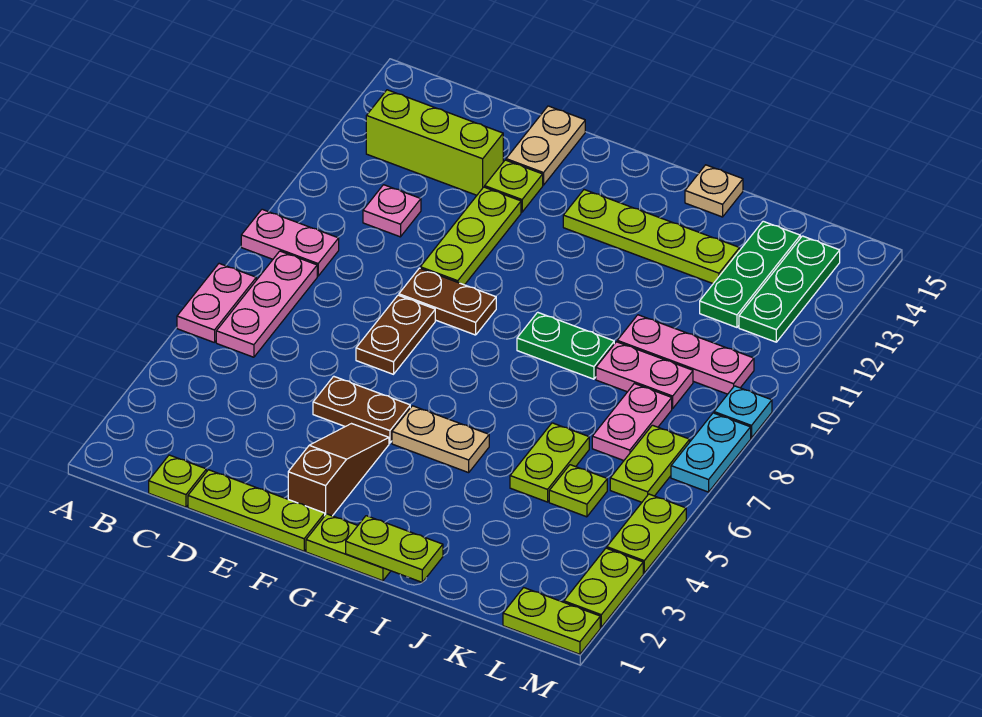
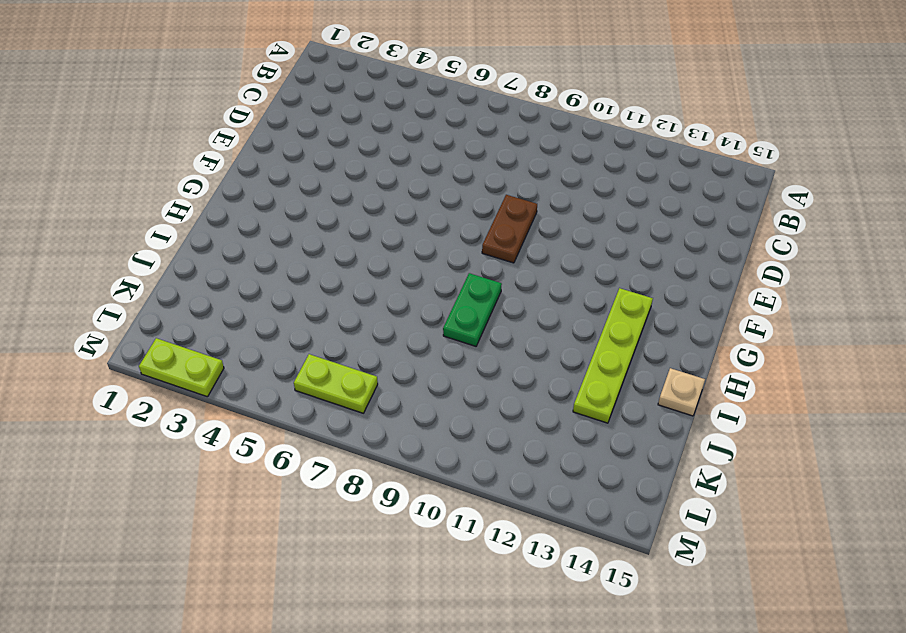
none -> pink 1x2 plate [177,264,256,343]
none -> pink 1x2 plate [241,209,339,276]
none -> pink 1x3 plate [216,251,317,357]
none -> lime 1x3 brick [366,90,503,195]

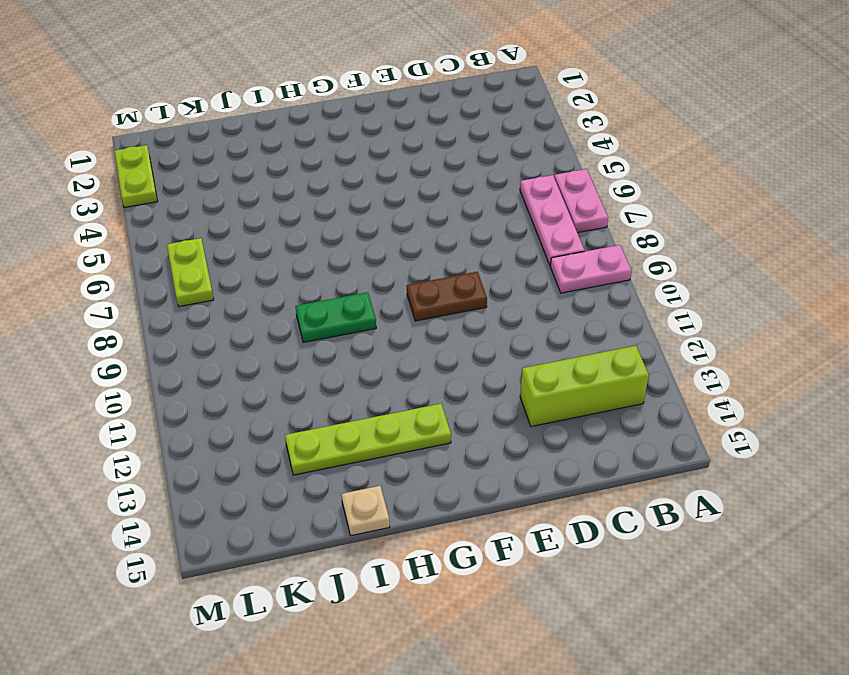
none -> lime 1x1 plate [149,455,206,507]
none -> pink 1x1 plate [363,185,421,237]
none -> lime 1x3 plate [188,470,325,551]
none -> brown 1x2 plate [313,376,410,443]

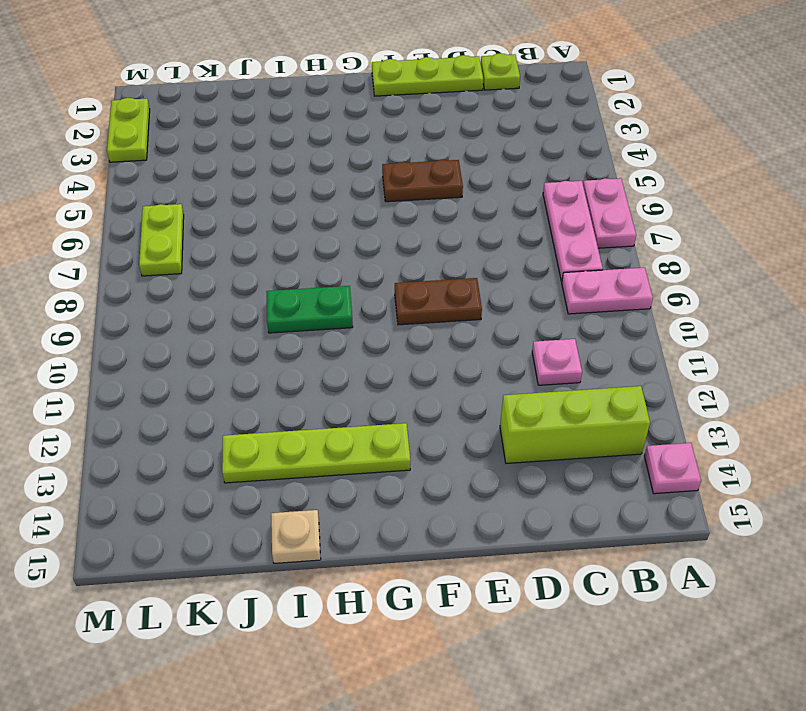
pink 1x1 plate [644,443,701,494] -> none
none -> brown 1x2 plate [356,295,435,374]
none -> lime 1x3 plate [420,187,521,285]
none -> lime 1x1 plate [485,160,543,212]
none -> tan 1x2 plate [506,106,585,185]

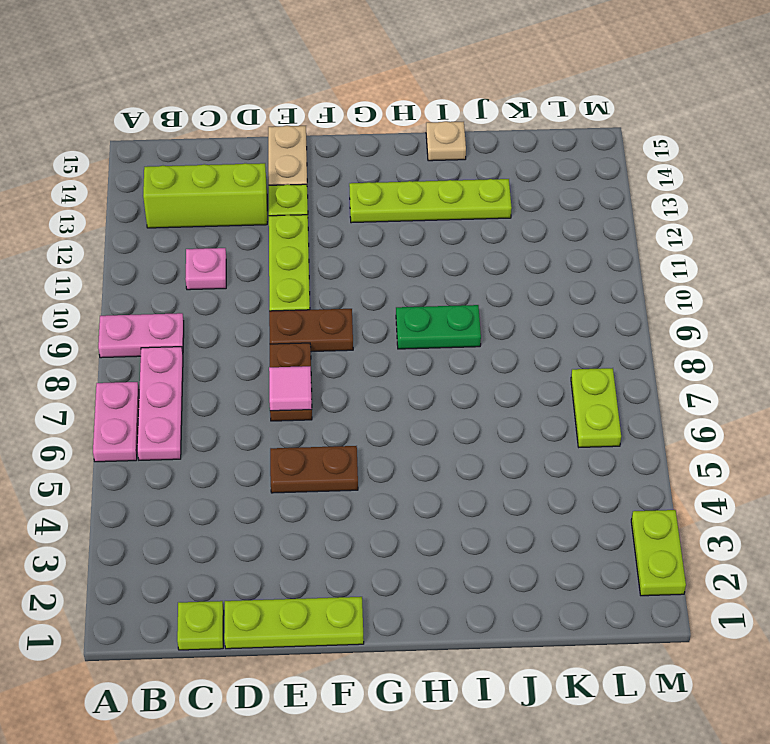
pink 1x1 tile [269,366,312,411] -> none
none -> brown 1x3 slope [288,424,389,516]
none -> lime 1x2 plate [306,514,391,581]
none -> tan 1x2 plate [392,406,489,473]
none -> lime 1x2 plate [510,423,589,502]

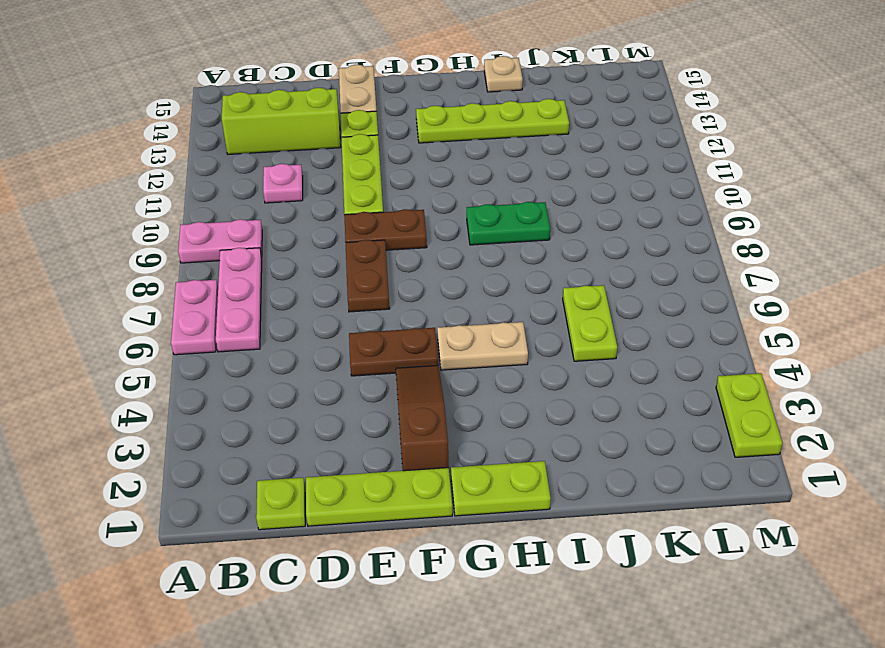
none -> pink 1x2 plate [596,342,693,409]
none -> pink 1x3 plate [617,315,754,394]
none -> lime 1x1 plate [549,465,607,517]
none -> pink 1x2 plate [592,384,672,460]

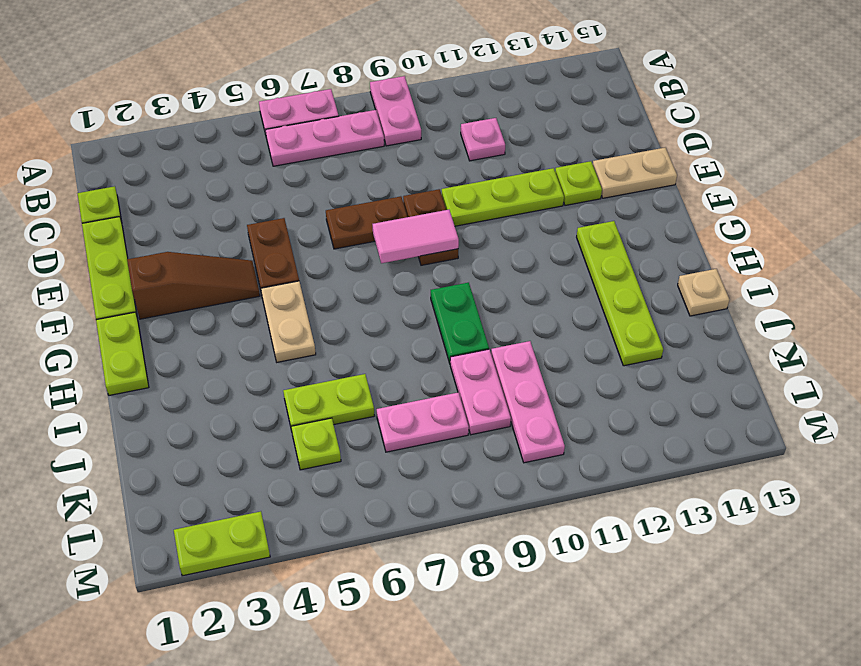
pink 1x2 tile [373,210,459,263] -> none
none -> lime 1x3 brick [366,90,503,195]
none -> green 1x3 plate [700,221,800,327]
none -> lime 1x2 plate [503,588,600,654]
none -> lime 1x2 plate [610,425,690,502]

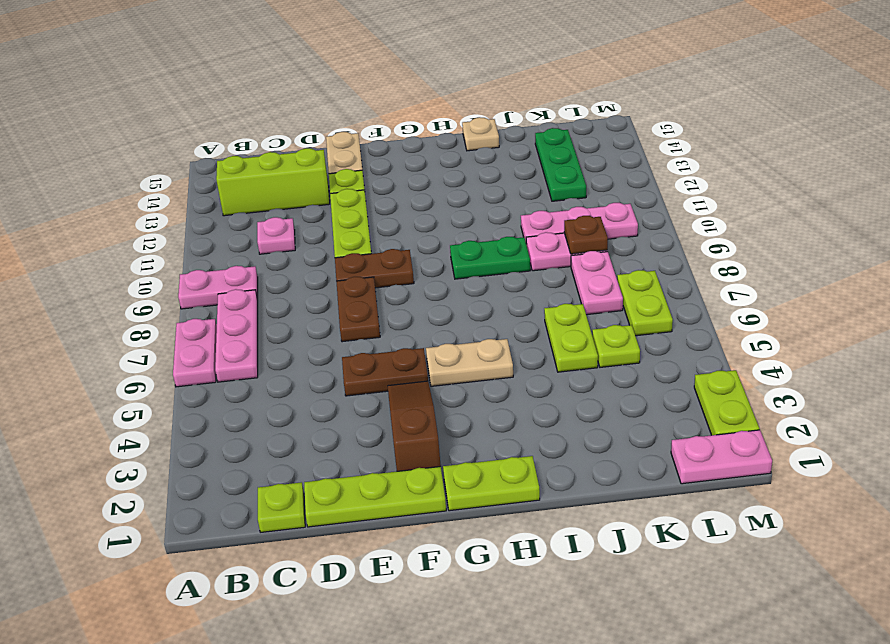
brown 1x1 plate [564,216,608,254] -> none
pink 1x2 plate [671,430,772,484] -> lime 1x2 plate [503,588,600,654]
none -> lime 1x4 plate [563,190,740,283]
none -> green 1x3 plate [739,236,840,342]
none -> lime 1x2 plate [607,494,686,573]
none -> cyan 1x2 plate [671,413,751,492]

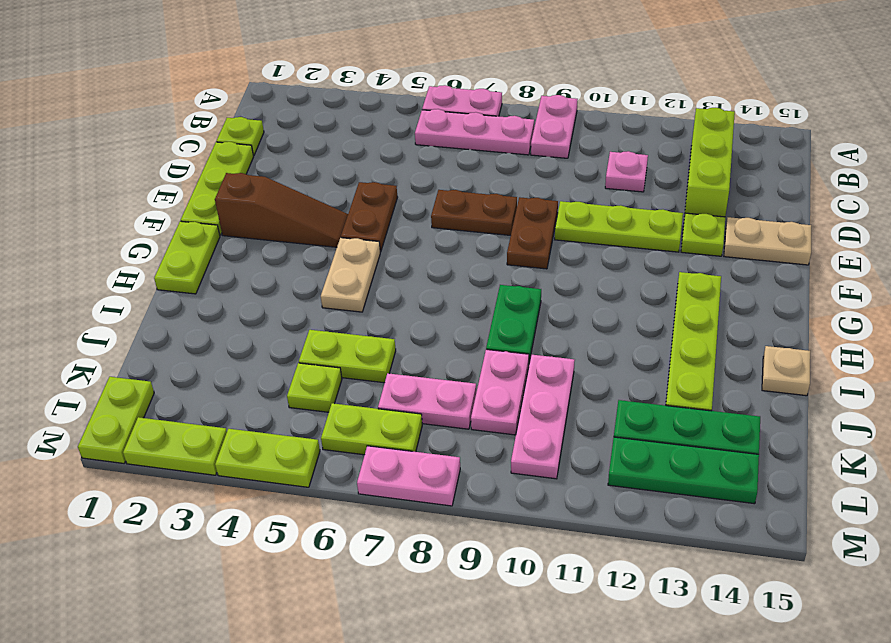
pink 1x2 plate [357,446,460,506] -> cyan 1x2 plate [671,413,751,492]
none -> cyan 1x1 plate [714,386,772,438]
none -> lime 1x2 plate [346,516,443,582]

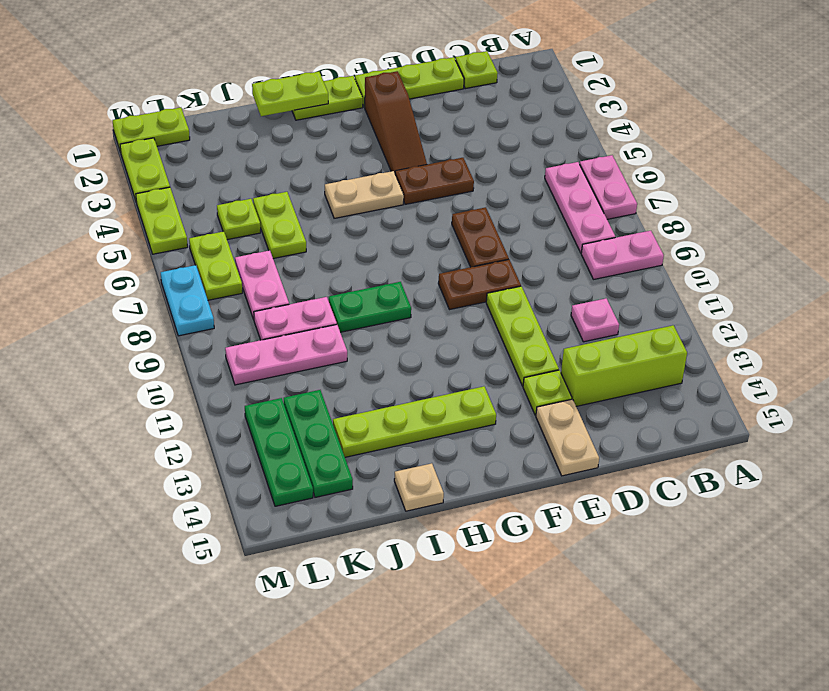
none -> cyan 1x1 plate [714,386,772,438]

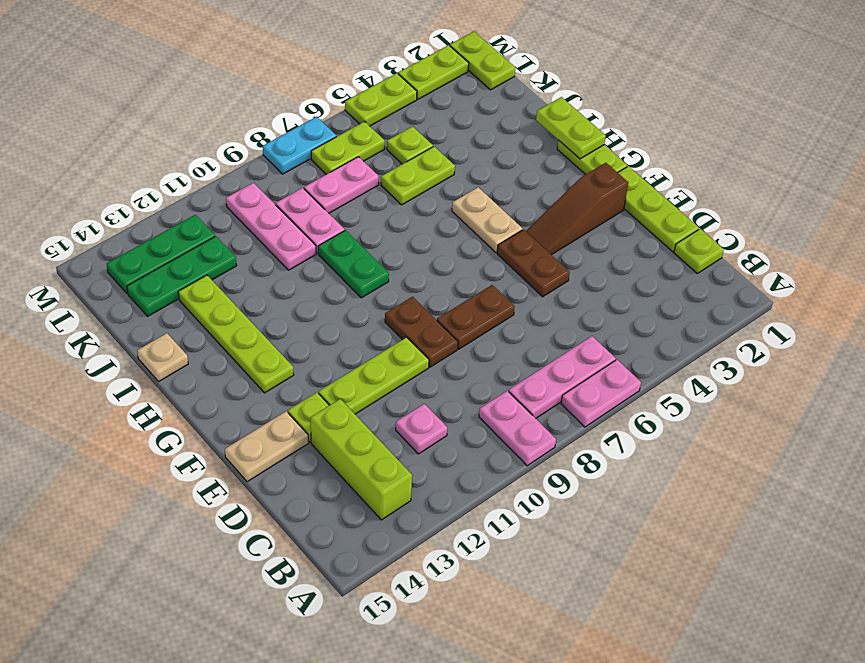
none -> cyan 1x1 plate [714,386,772,438]

